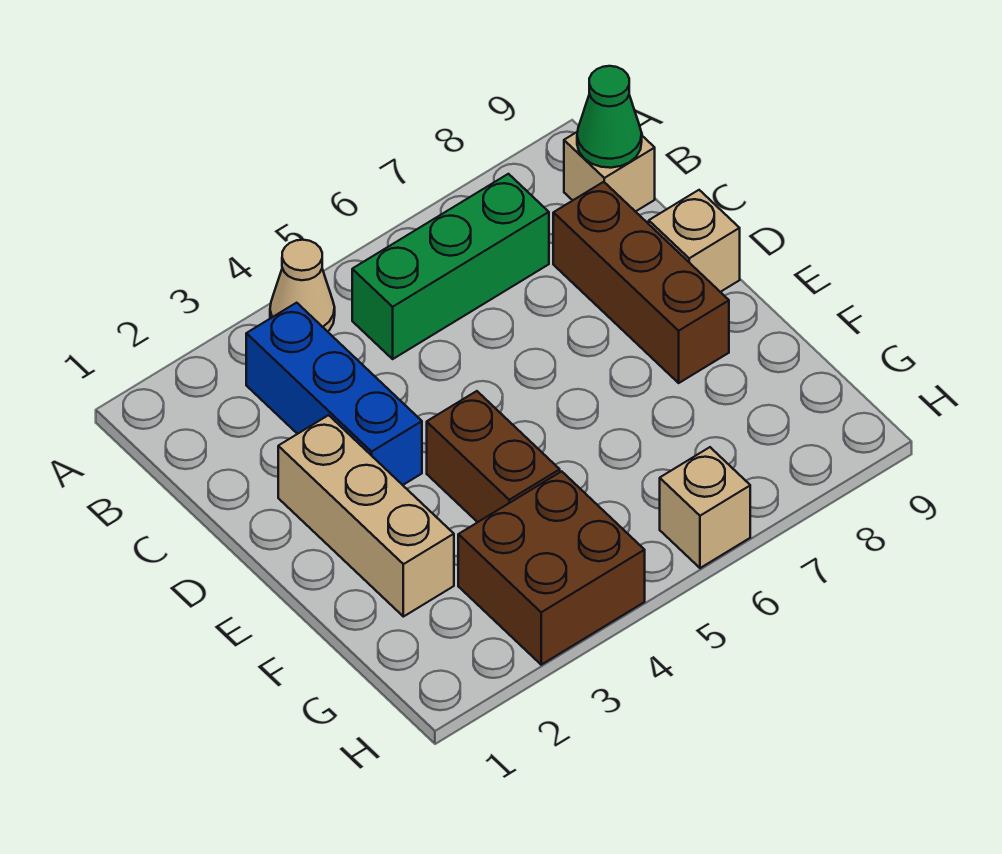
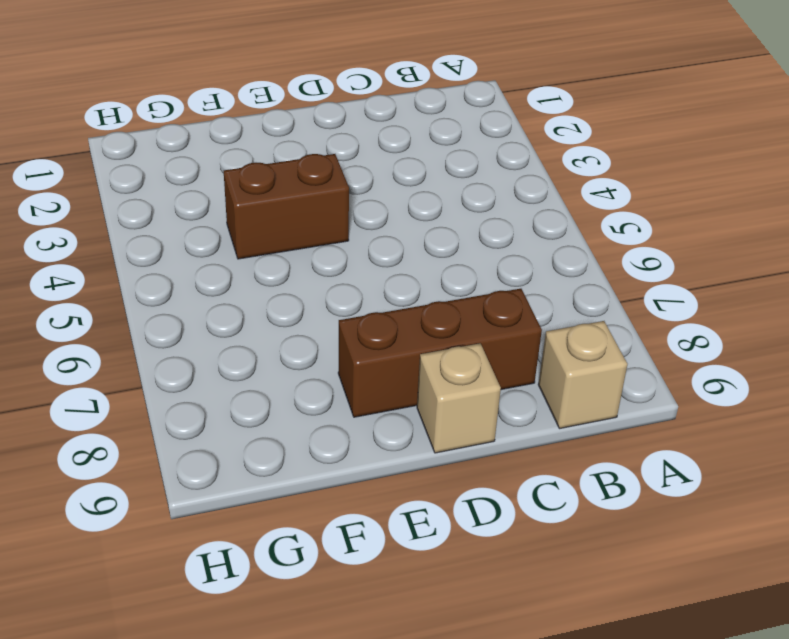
none -> tan 1x1 cone [270,240,335,332]
none -> blue 1x3 brick [246,303,422,485]

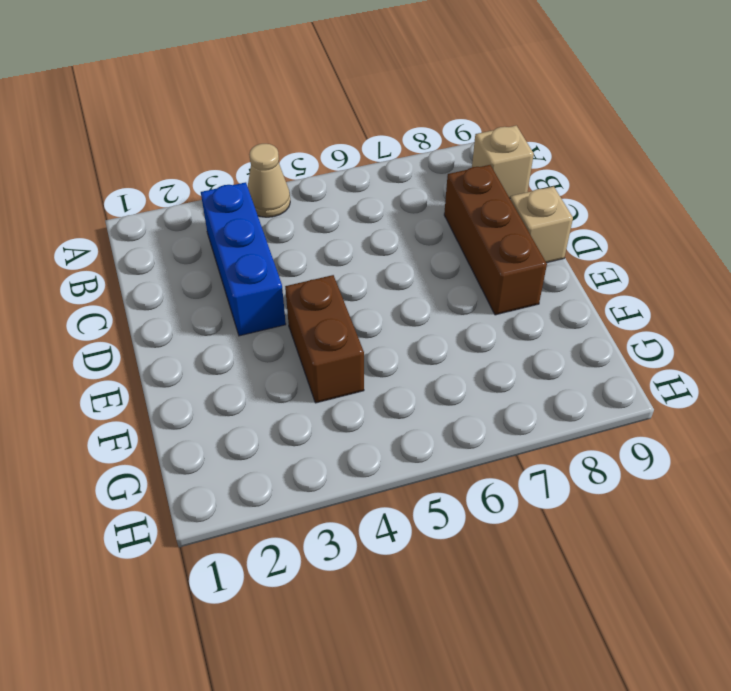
none -> green 1x3 brick [352,174,549,359]
none -> tan 1x3 brick [278,415,454,617]

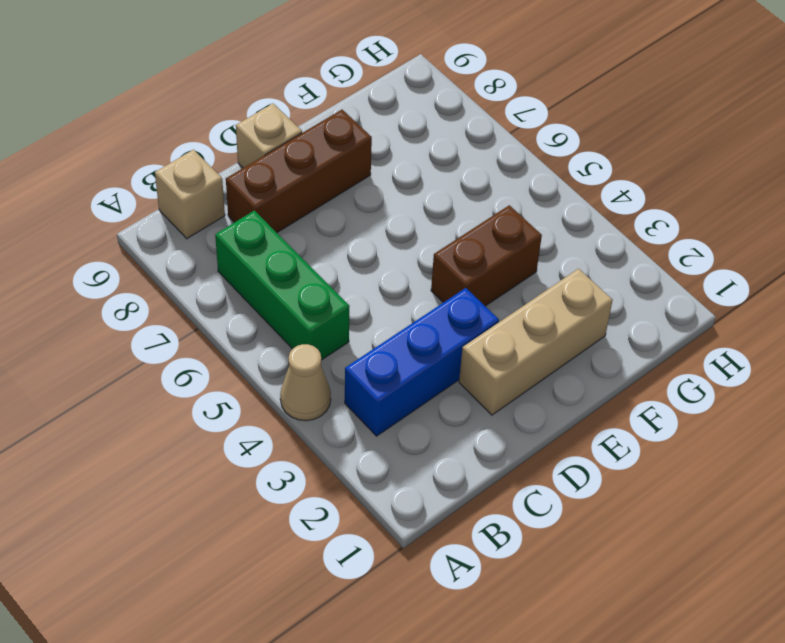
none -> brown 2x2 brick [458,471,645,665]
none -> tan 1x1 brick [660,447,750,568]

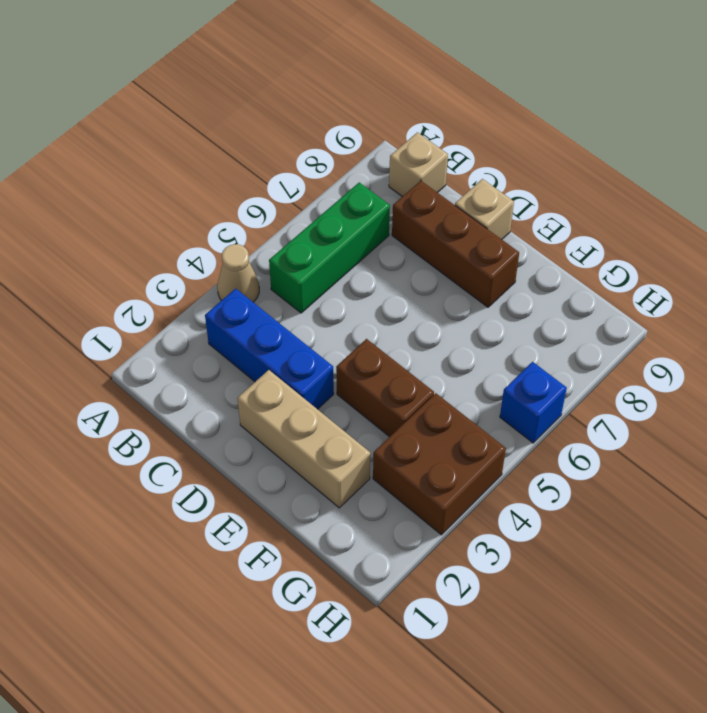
blue 1x1 brick [500,362,567,443] -> tan 1x1 brick [660,447,750,568]
none -> green 1x1 cone [577,66,642,168]

